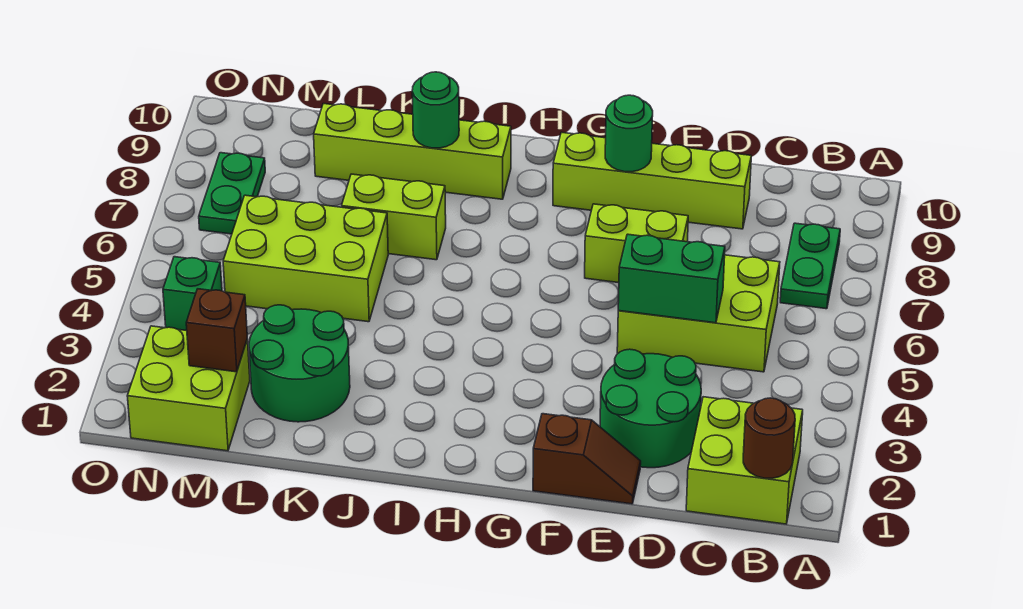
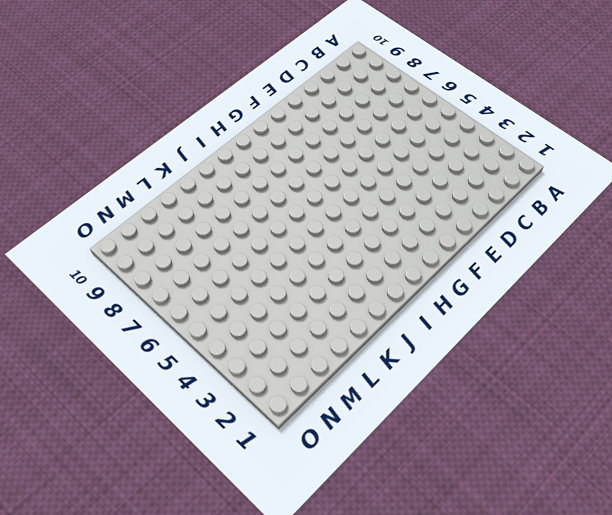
none -> lime 2x2 brick [686,397,803,524]
none -> green 1x2 plate [780,223,840,309]
none -> lime 2x3 brick [617,255,780,372]

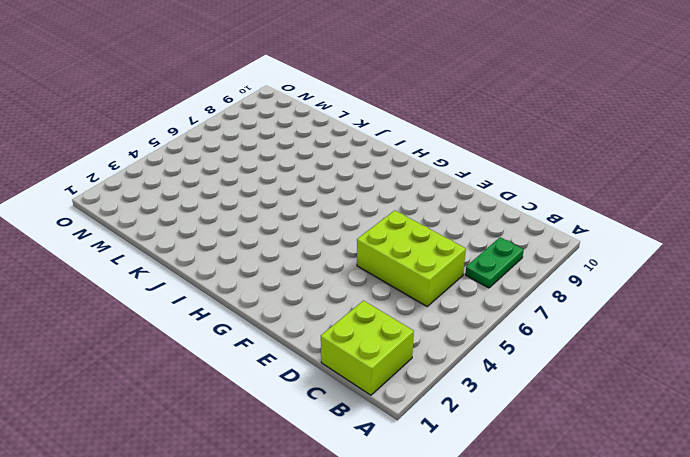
none -> green 2x2 round brick [600,349,701,468]
none -> lime 1x4 brick [553,132,751,229]
none -> brown 1x2 slope [533,414,641,504]

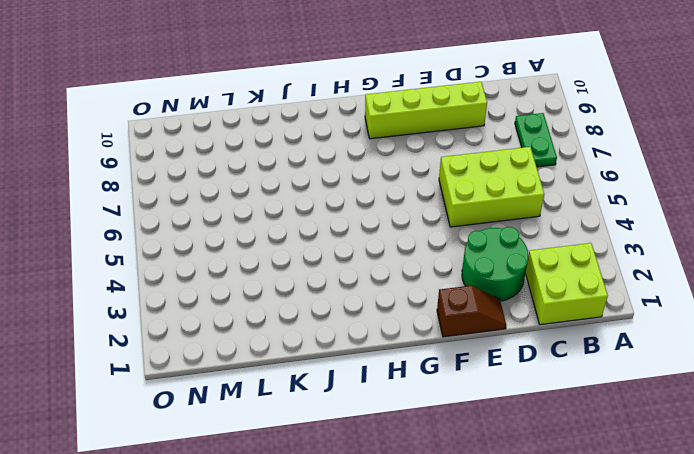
none -> lime 1x2 brick [585,204,688,283]
none -> lime 1x4 brick [314,104,511,199]
none -> lime 1x2 brick [342,174,446,260]

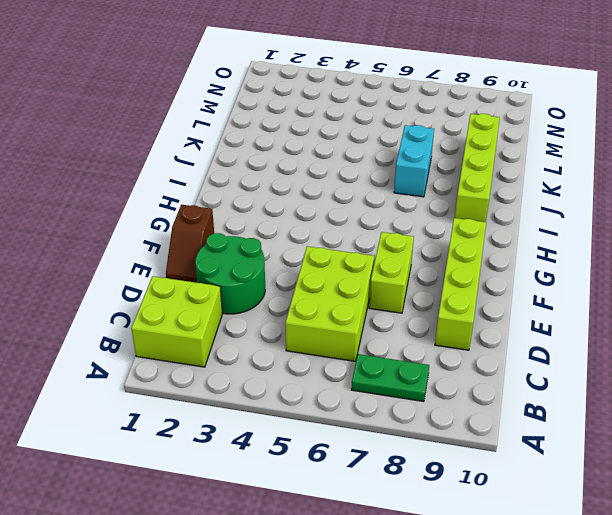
cyan 1x2 brick [394,125,434,197] -> lime 1x2 brick [342,174,446,260]
none -> green 2x2 round brick [249,305,350,422]
none -> lime 2x3 brick [223,195,388,322]
none -> lime 2x2 brick [127,326,250,451]

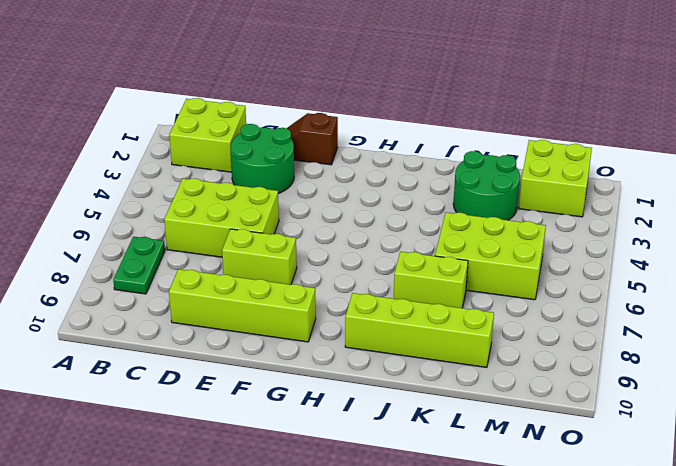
none -> green 1x1 brick [163,257,222,331]
none -> green 1x2 plate [199,153,265,234]
none -> brown 1x1 round brick [743,398,795,478]

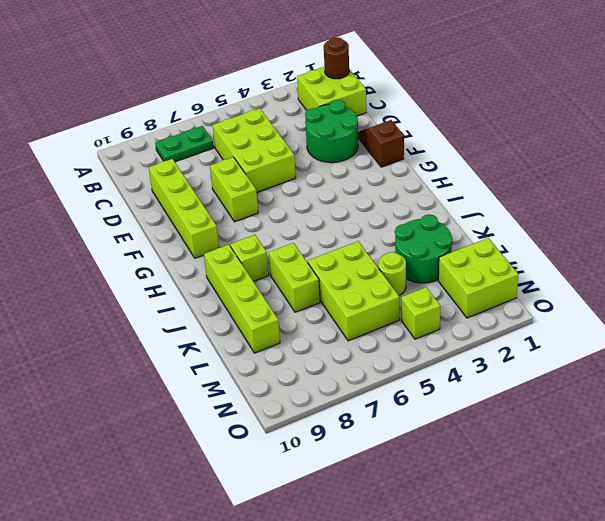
lime 1x1 brick [230,235,269,281] -> none
lime 1x1 round brick [378,252,406,295] -> none
lime 1x1 brick [401,287,440,339] -> green 1x1 brick [163,257,222,331]
none -> green 1x2 plate [199,153,265,234]
none -> green 1x2 brick [618,234,725,323]
none -> green 1x1 round brick [605,95,653,172]

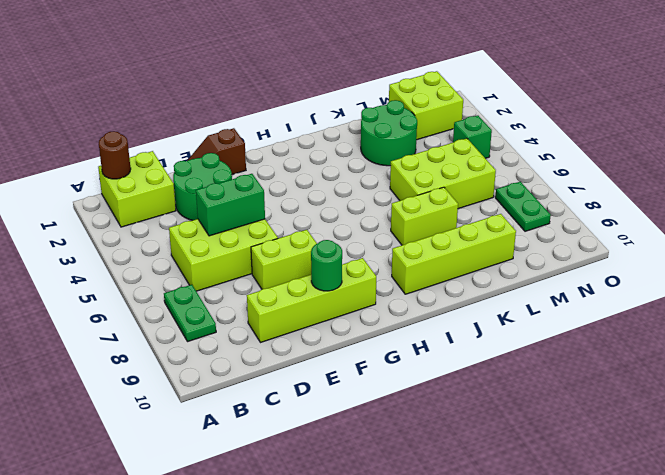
none -> green 1x1 round brick [412,72,459,148]
none -> brown 1x1 brick [186,289,247,372]

